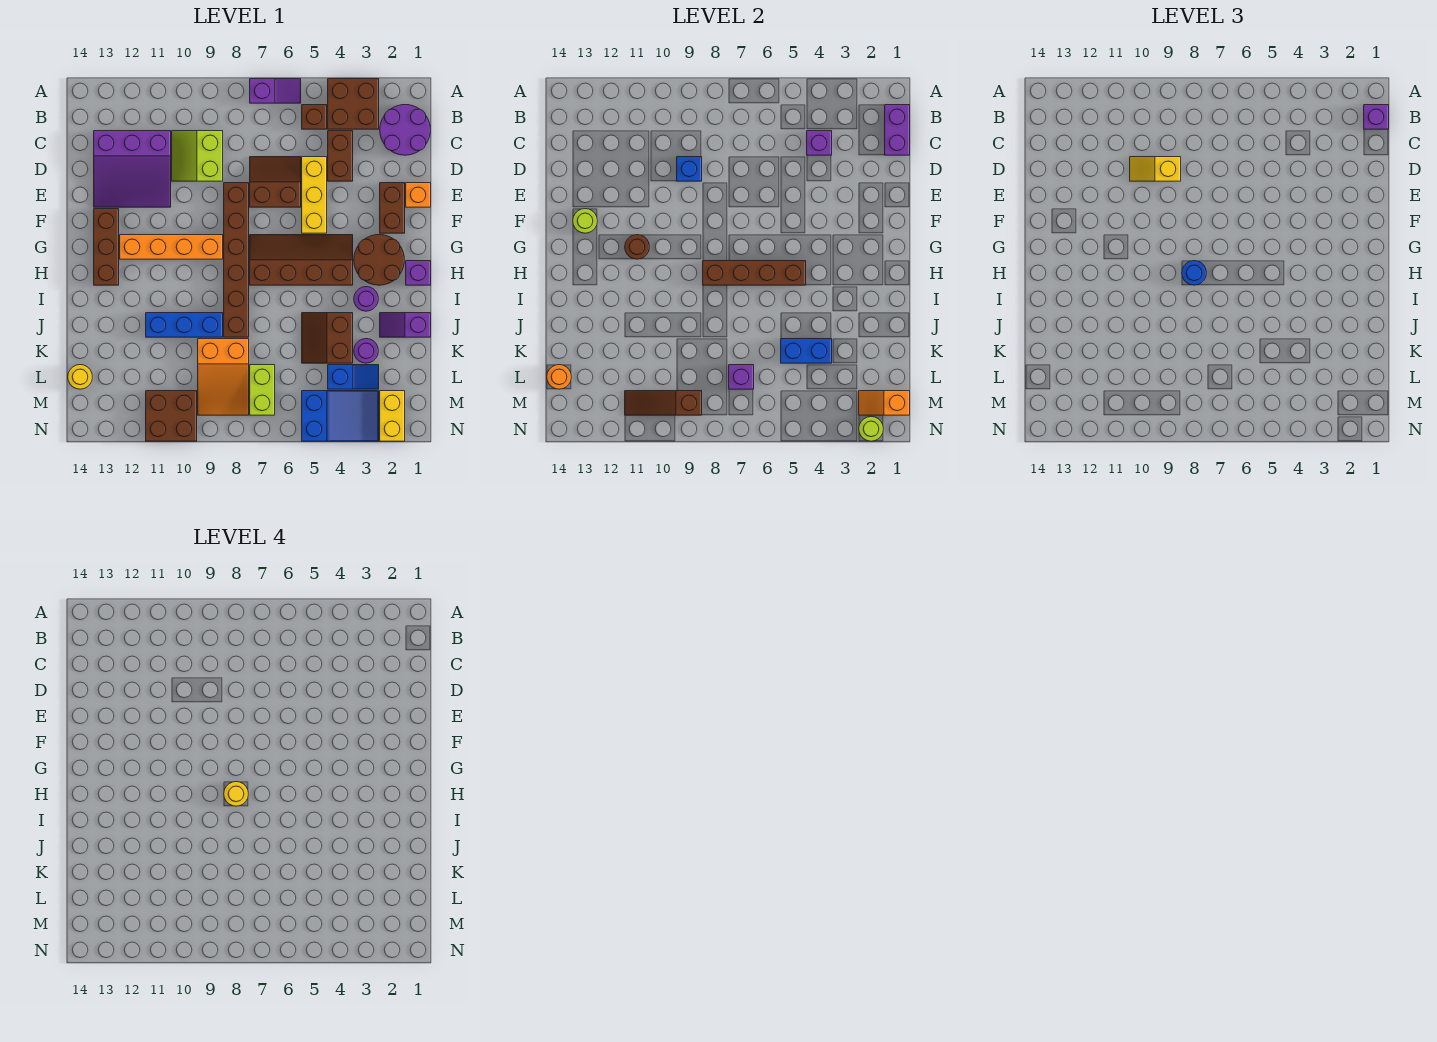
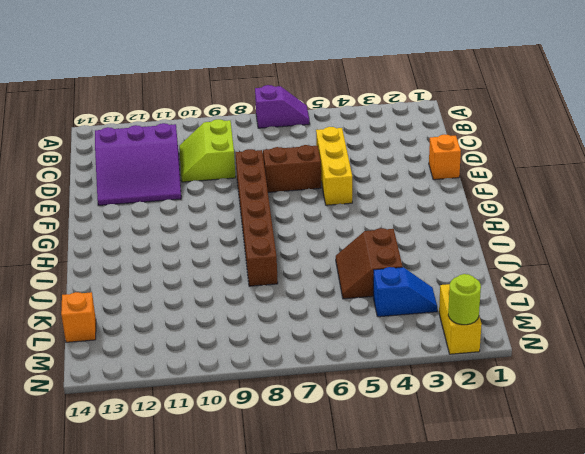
orange 1x1 brick [61,292,96,342] -> yellow 1x1 round brick [68,365,92,389]
none -> brown 2x2 brick [328,79,379,129]
none -> purple 2x2 round brick [380,105,430,155]
none -> brown 1x1 brick [302,105,327,129]
none -> brown 1x2 brick [328,131,353,181]

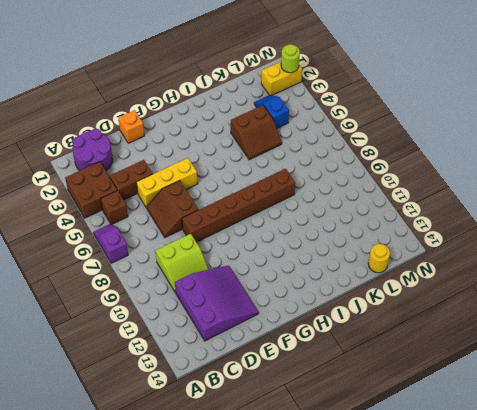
none -> brown 1x2 brick [380,183,405,233]
none -> brown 1x3 brick [94,209,119,285]
none -> brown 2x2 round brick [354,235,404,285]
none -> brown 2x4 slope [250,235,353,285]

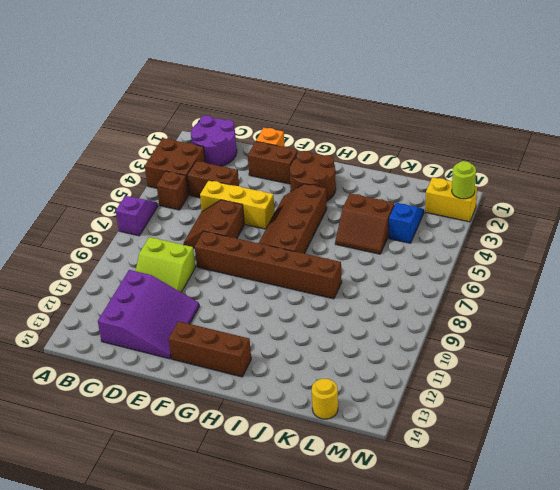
none -> orange 1x4 brick [120,235,223,259]
none -> purple 1x1 brick [406,261,431,285]
none -> purple 1x1 round brick [354,287,378,311]
none -> purple 1x2 slope [380,313,431,337]

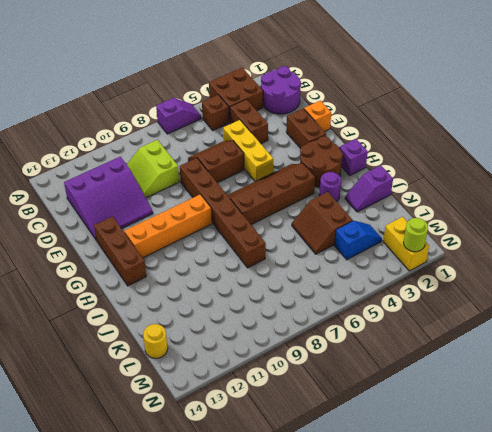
none -> blue 1x3 brick [146,313,223,337]
none -> purple 1x1 round brick [354,339,378,363]
none -> orange 2x3 slope [198,339,249,415]
none -> lime 1x2 brick [250,365,275,415]

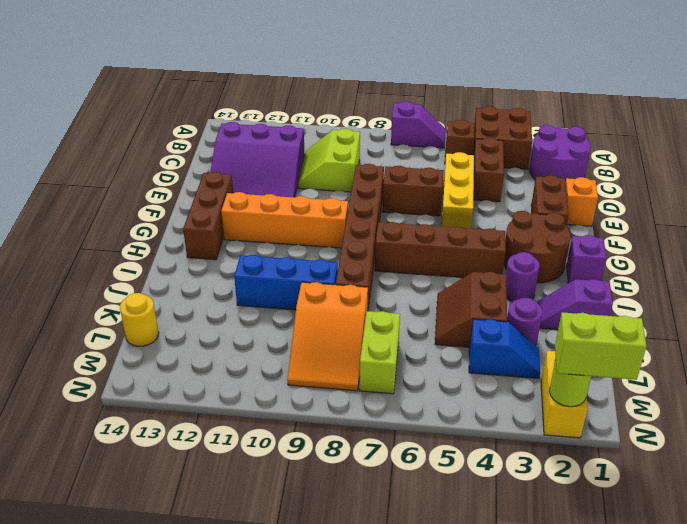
lime 1x2 brick [555,312,647,380] -> none
none -> blue 2x3 slope [302,391,379,441]
none -> brown 2x2 brick [146,391,197,441]
none -> purple 1x2 brick [885,105,910,155]
none -> purple 1x1 brick [807,131,832,155]

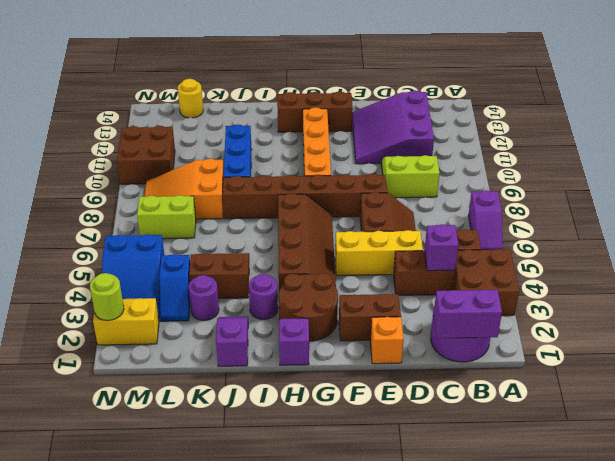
none -> blue 1x1 brick [677,157,702,181]
none -> lime 1x1 round brick [573,209,597,233]
none -> brown 1x1 round brick [625,235,649,259]
none -> brown 1x4 brick [703,261,806,285]

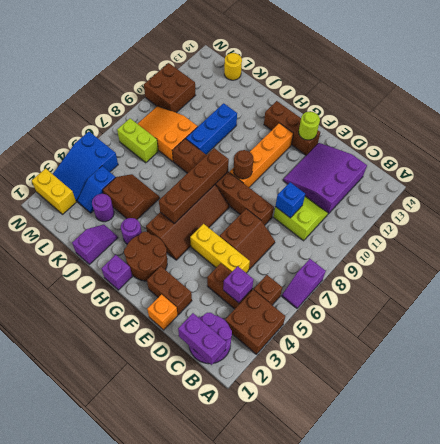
brown 1x1 round brick [233,150,253,179] -> brown 1x1 round brick moved to [625,235,649,259]
none -> blue 1x2 brick [781,339,832,363]
none -> purple 1x1 brick [729,365,754,389]
none -> orange 1x1 round brick [547,365,571,389]
none -> orange 1x2 slope [859,391,910,415]

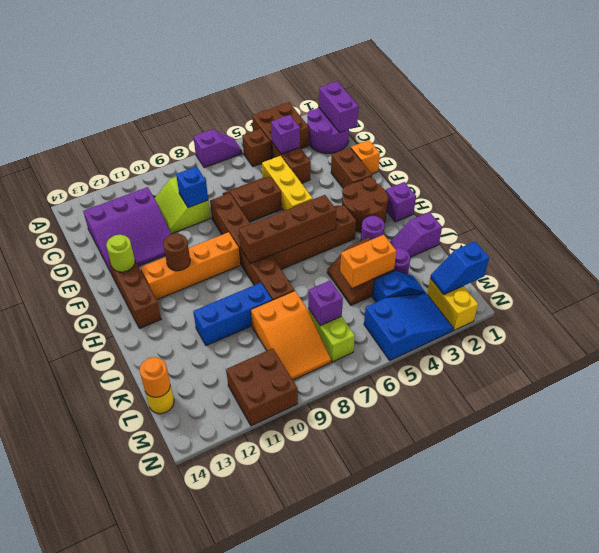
orange 1x2 brick [340,235,396,288] -> blue 1x2 brick [781,339,832,363]
blue 1x2 slope [430,242,489,295] -> orange 1x2 slope [859,391,910,415]
none -> brown 1x3 slope [625,391,702,415]
none -> lime 1x1 round brick [859,417,883,441]
none -> purple 1x1 brick [1364,105,1389,129]
none -> yellow 1x2 slope [1130,157,1181,181]

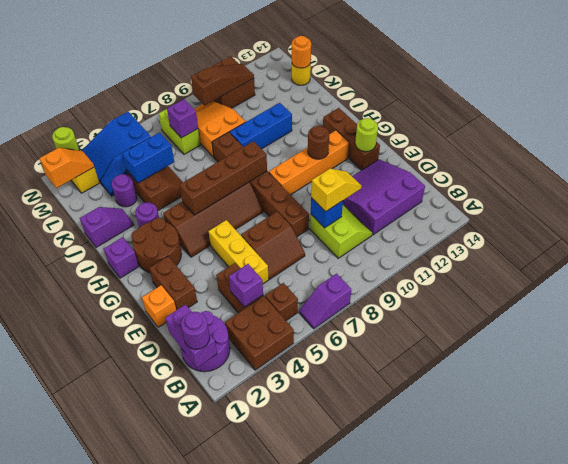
purple 1x1 round brick [181,312,210,349] -> purple 1x1 brick [1364,105,1389,129]
none -> blue 1x1 round brick [1182,261,1206,285]
none -> yellow 1x1 round brick [224,782,248,806]

